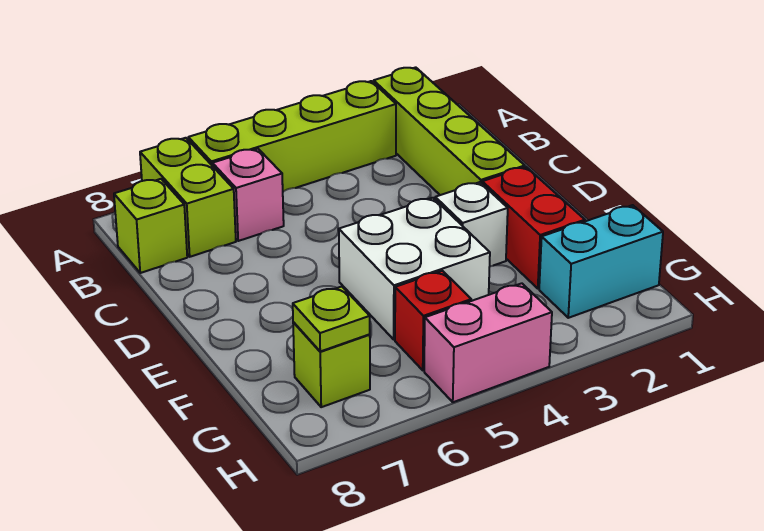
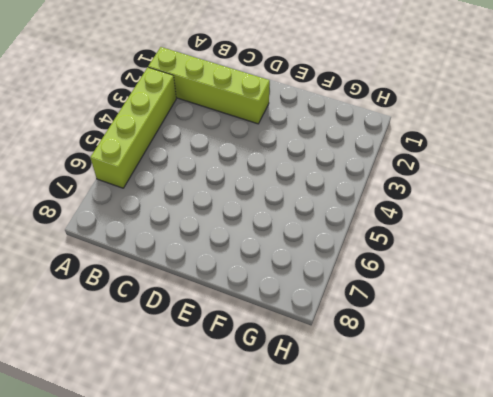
none -> lime 1x2 brick [140,138,236,257]
none -> pink 1x1 brick [212,149,284,241]
none -> lime 1x1 brick [114,179,187,273]

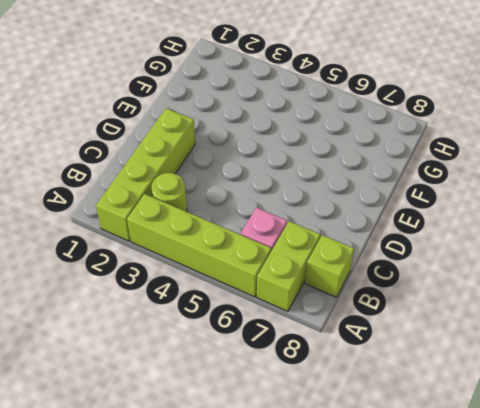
lime 1x1 round brick [152,173,187,212] -> none
none -> red 1x2 brick [482,167,585,289]
none -> white 1x1 brick [435,182,508,266]
none -> white 2x2 brick [339,198,490,340]

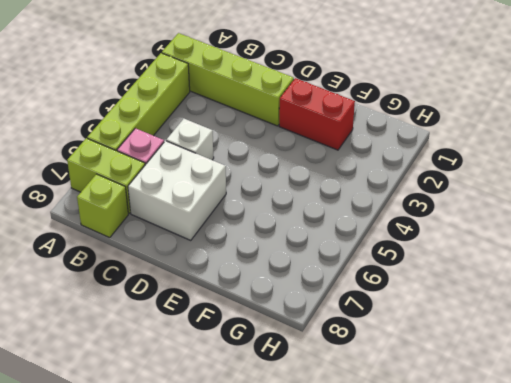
white 1x1 brick [166,119,214,160] -> white 1x1 brick moved to [435,182,508,266]
white 2x2 brick [128,141,226,240] -> white 2x2 brick moved to [339,198,490,340]
none -> cyan 1x2 brick [539,205,663,318]
none -> red 1x1 brick [395,271,471,370]
none -> lime 1x1 brick [293,322,370,407]

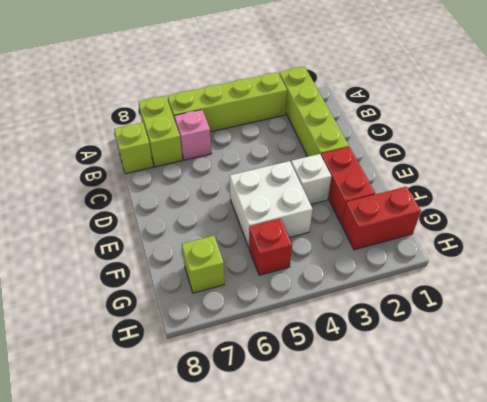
red 1x2 brick [342,187,421,250] -> cyan 1x2 brick [539,205,663,318]
none -> pink 1x2 brick [424,283,552,402]
none -> lime 1x1 plate [293,287,370,351]

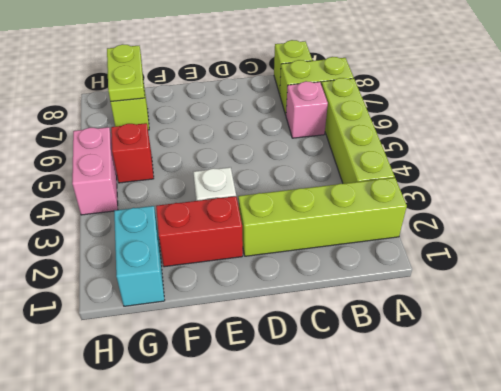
lime 1x2 plate [107,44,145,102] -> lime 1x1 plate [293,287,370,351]
none -> white 2x2 brick [339,198,490,340]

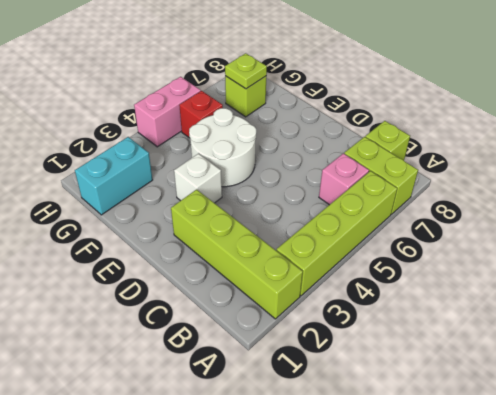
white 2x2 round brick [189,108,256,187] -> white 2x2 brick [339,198,490,340]
none -> red 1x2 brick [482,167,585,289]

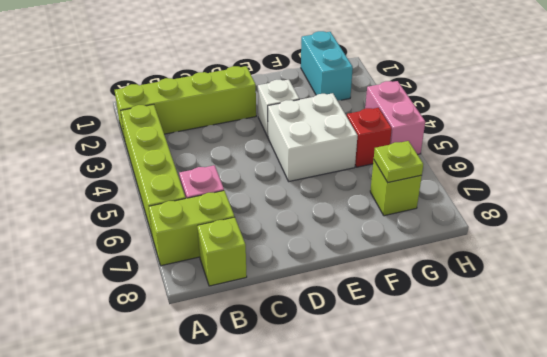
none -> red 1x2 brick [482,167,585,289]

